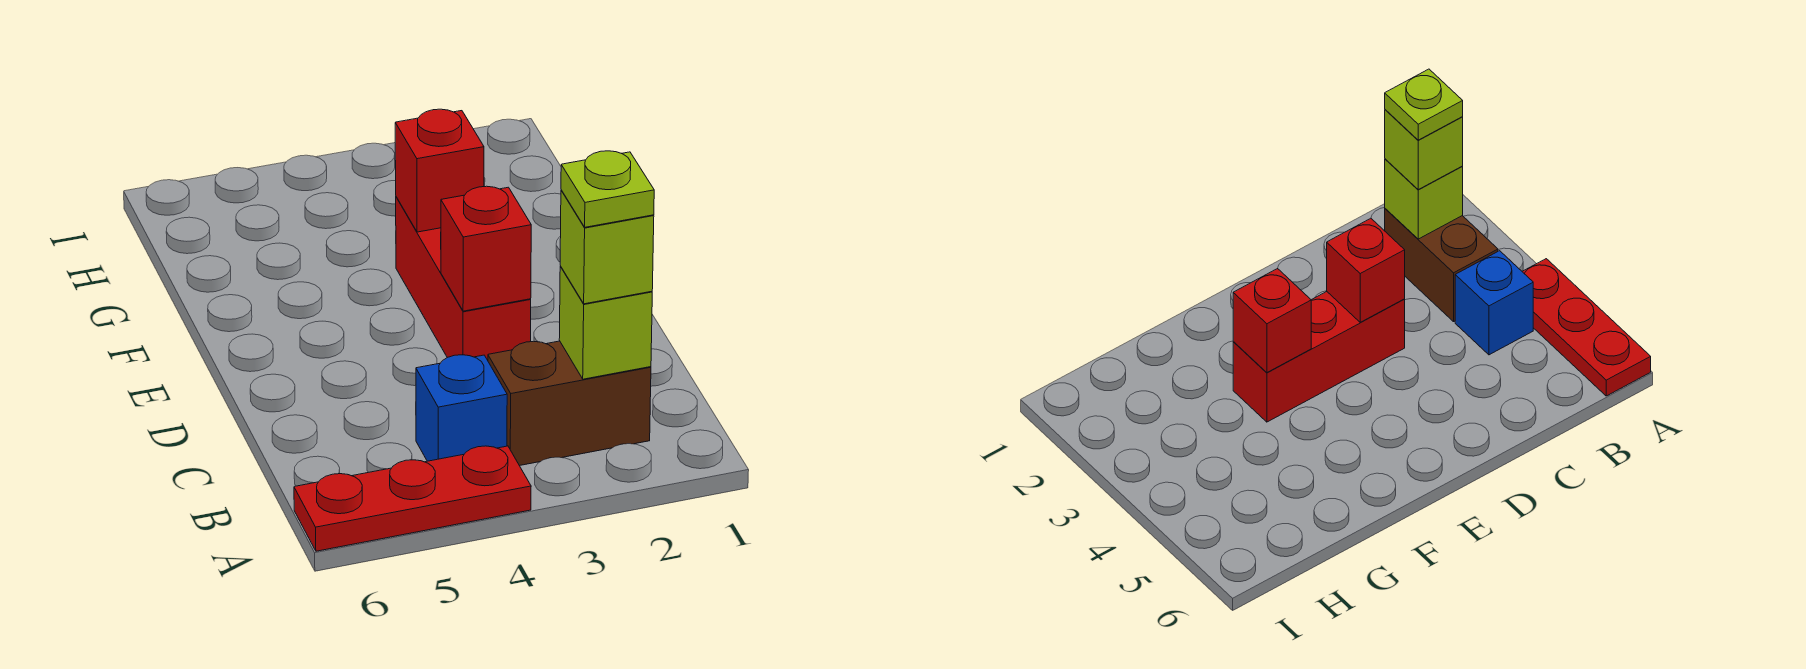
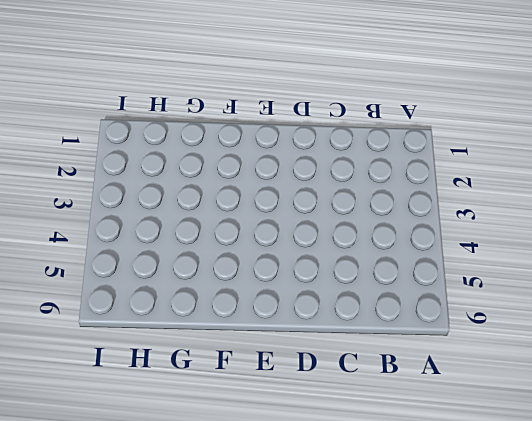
none -> red 1x3 plate [294,446,531,551]
none -> brown 1x2 brick [488,341,651,466]

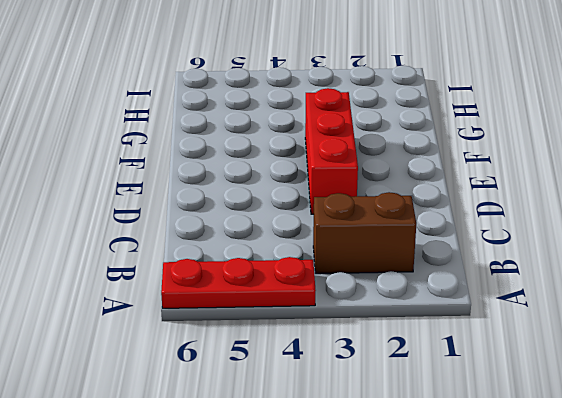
none -> blue 1x1 brick [416,355,507,461]
none -> lime 1x1 brick [559,266,652,379]

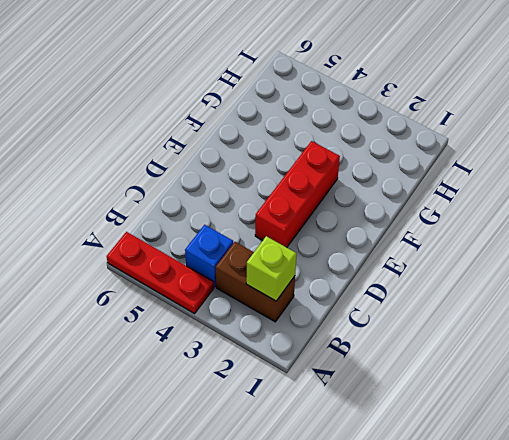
none -> red 1x1 brick [441,186,531,311]
none -> red 1x1 brick [395,109,484,232]

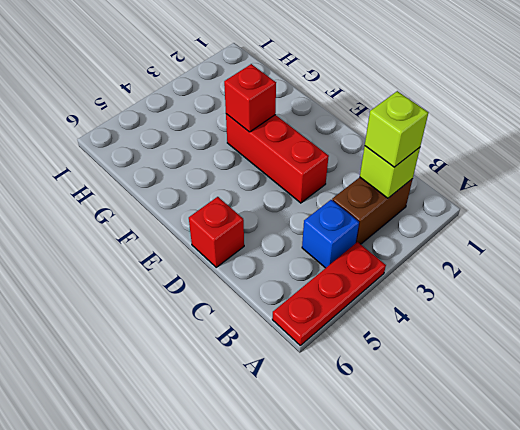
red 1x1 brick [189,197,244,267] -> red 1x1 brick moved to [441,186,531,311]
none -> lime 1x1 plate [561,151,654,227]

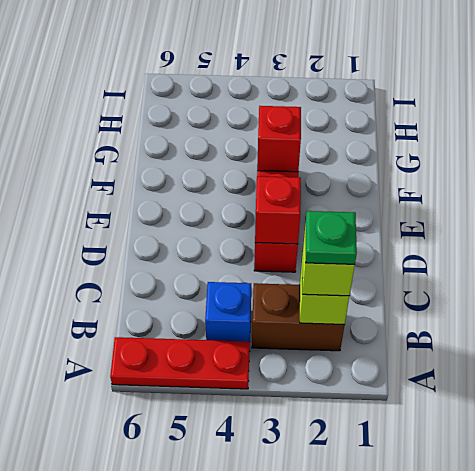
green 1x1 plate [306,211,357,265] -> lime 1x1 plate [561,151,654,227]

